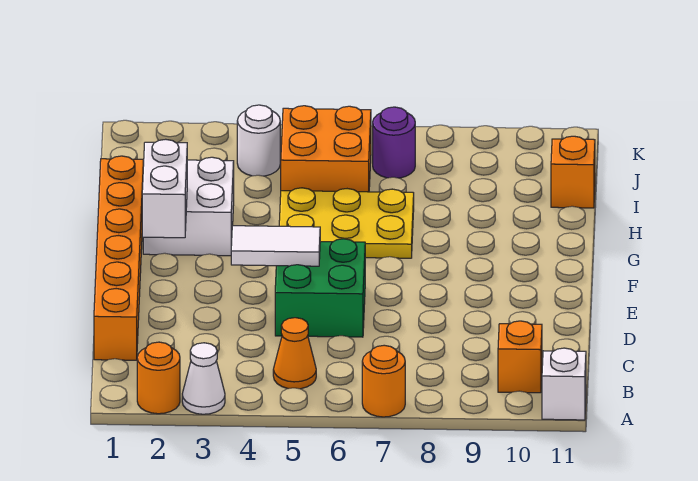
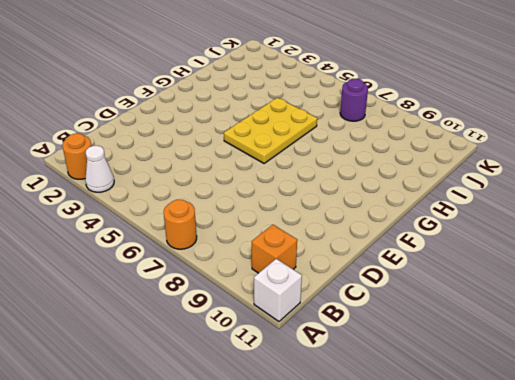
yellow 2x3 plate [224,98,317,163] -> yellow 2x3 plate turned to [279,188,414,258]
none -> orange 1x1 cone [273,318,316,389]
none -> orange 1x6 brick [94,156,143,360]
none -> green 2x2 brick [275,239,365,337]

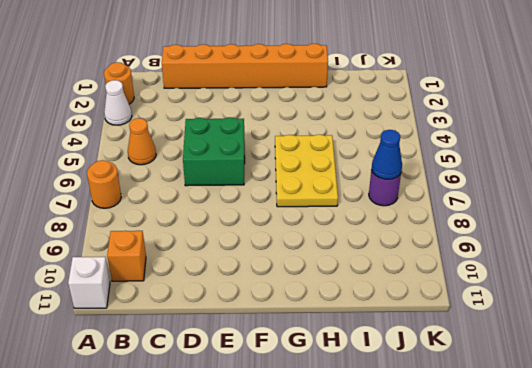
blue 1x1 cone [372,130,402,179] -> none
none -> white 2x2 brick [143,157,234,256]
none -> orange 2x2 brick [281,106,371,192]
none -> orange 1x1 brick [551,136,595,208]

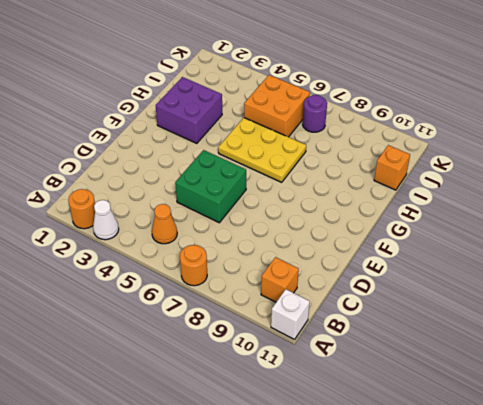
purple 2x2 brick [156,77,222,143] -> white 2x2 brick [143,157,234,256]
none -> orange 1x6 brick [94,156,143,360]
none -> white 1x1 round brick [237,105,280,176]
none -> white 1x2 tile [231,226,320,266]

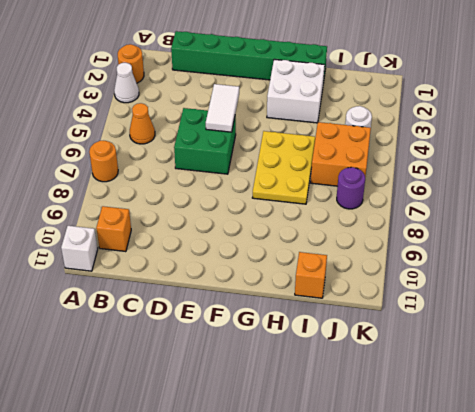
green 1x6 brick [171,31,327,83] -> orange 1x6 brick [94,156,143,360]
none -> white 1x2 brick [142,139,187,238]

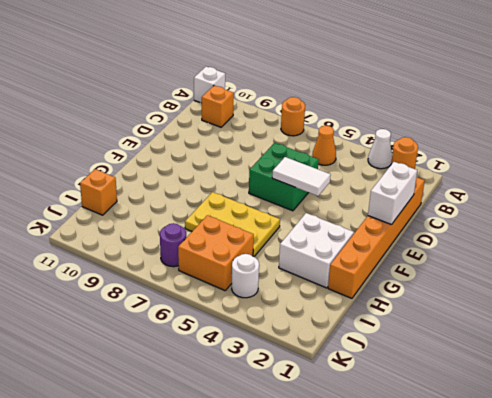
white 1x2 brick [368,162,417,225] -> white 1x2 brick moved to [142,139,187,238]

